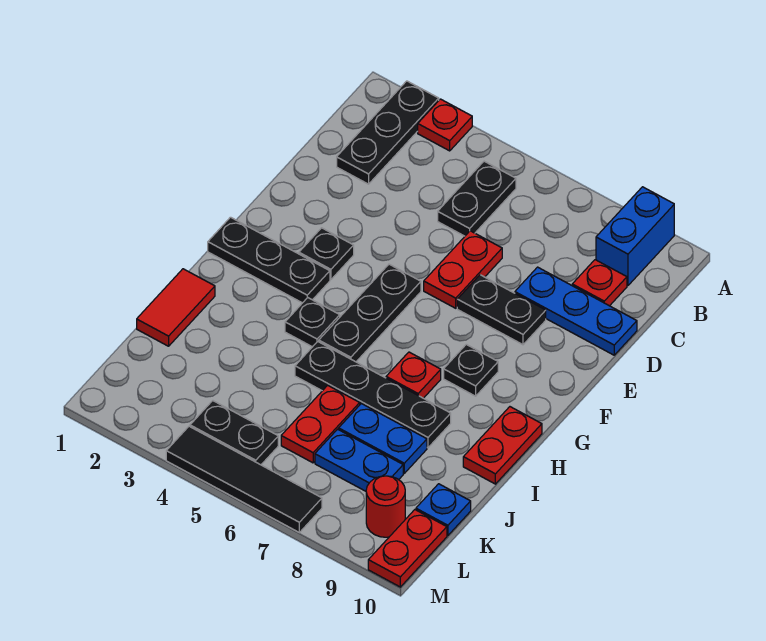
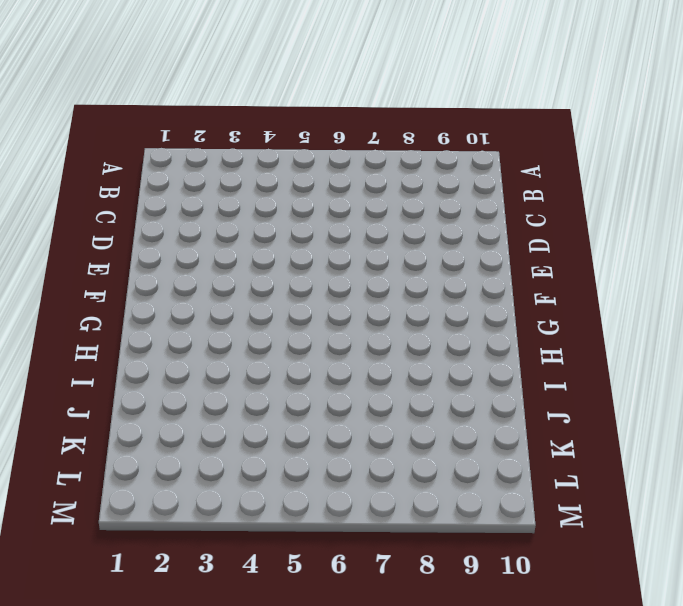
none -> black 1x3 plate [337,81,439,184]
none -> red 1x1 plate [418,99,472,151]
none -> blue 1x2 brick [596,187,674,285]

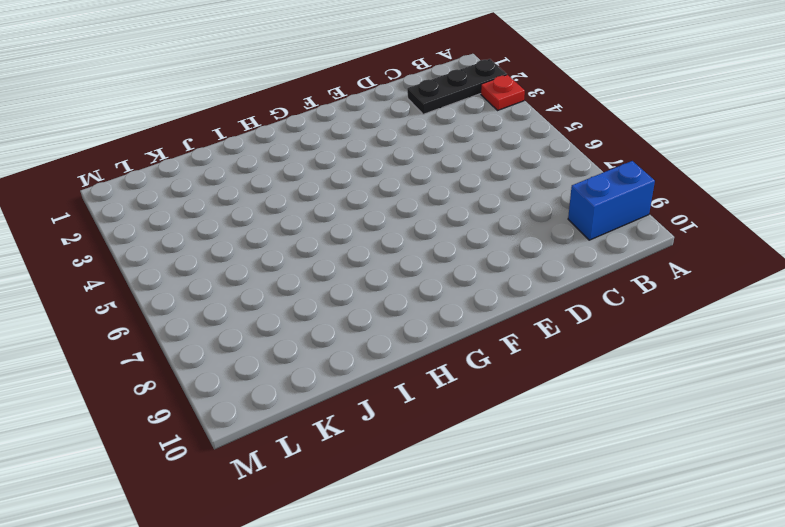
none -> black 1x2 plate [438,161,516,236]
none -> red 1x1 plate [572,260,627,306]
none -> red 1x2 plate [424,231,502,308]

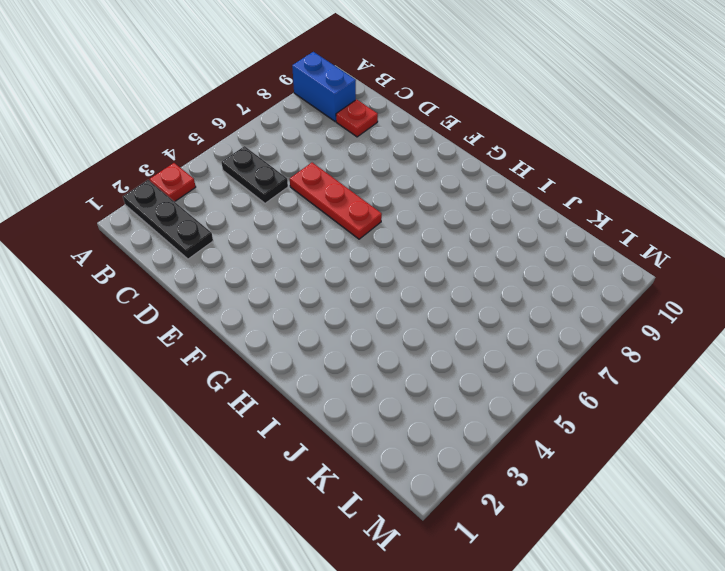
red 1x3 plate [290,163,382,239] -> red 1x2 plate [424,231,502,308]
none -> blue 1x3 plate [515,267,637,355]
none -> black 1x2 plate [457,275,546,345]
none -> black 1x1 plate [299,228,354,280]

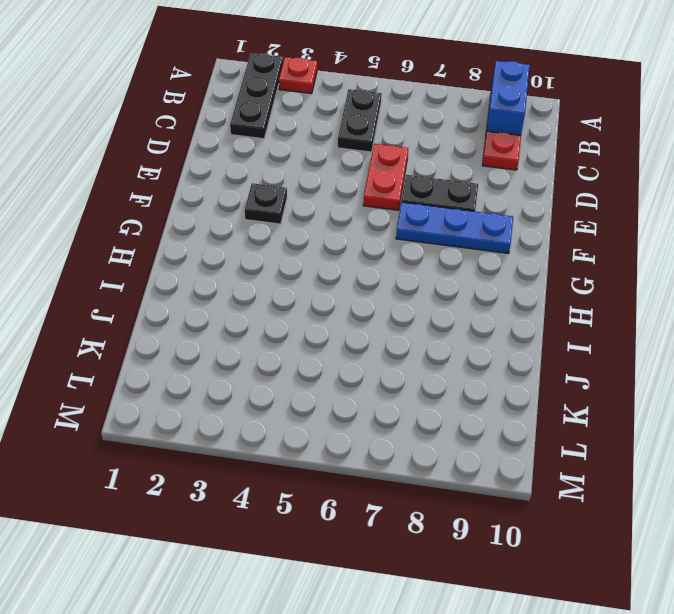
blue 1x3 plate [396,202,513,254] -> blue 1x3 plate moved to [515,267,637,355]
none -> black 1x3 plate [319,264,421,362]
none -> black 1x3 plate [208,217,330,303]
none -> black 1x1 plate [444,344,498,396]

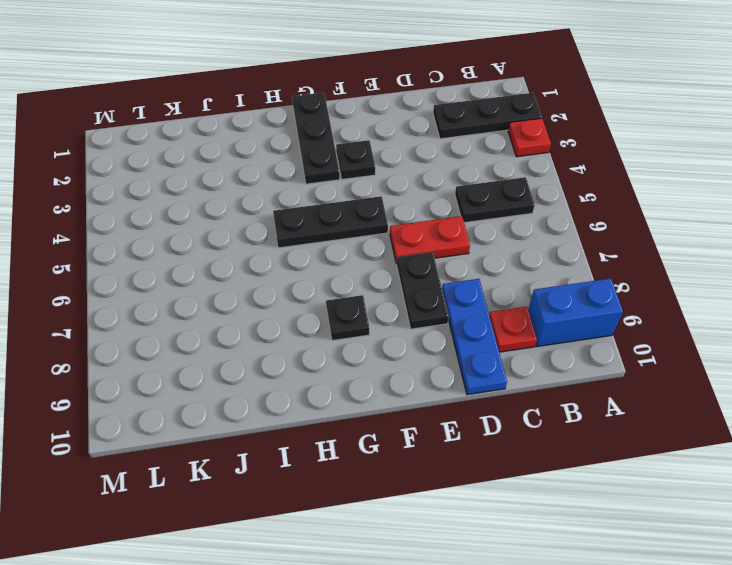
none -> black 1x1 plate [285,298,340,347]
none -> red 1x1 plate [386,352,441,398]
none -> red 1x2 plate [463,407,542,484]

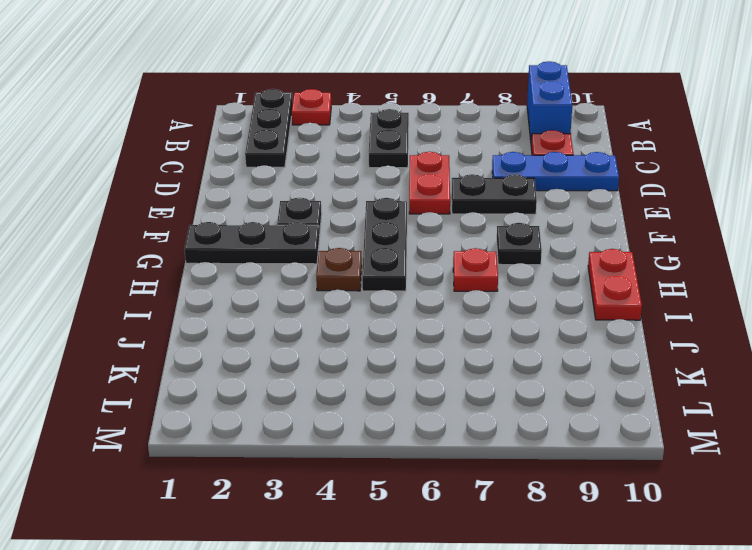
brown 1x1 plate [316,248,362,291] -> black 1x1 plate [285,298,340,347]
none -> red 1x2 tile [137,269,215,346]
none -> black 1x4 plate [295,341,451,448]
none -> red 1x2 plate [281,385,360,463]

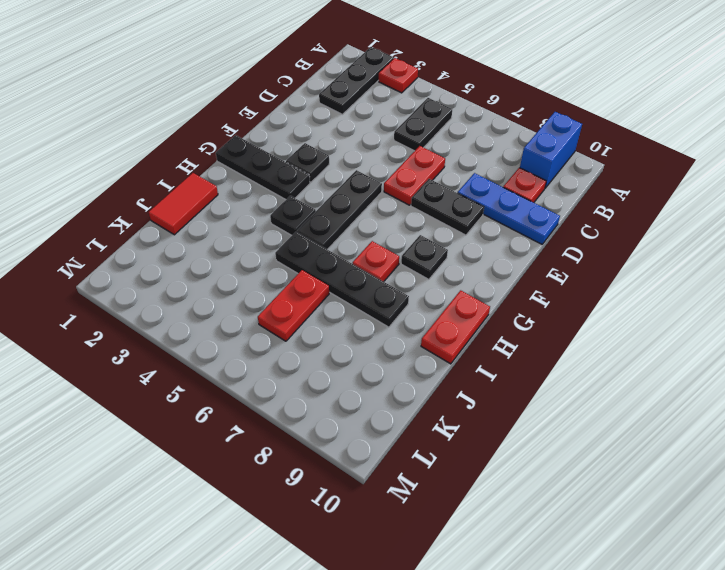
none -> blue 1x2 plate [339,404,427,473]
none -> blue 1x2 plate [315,429,403,491]
none -> blue 1x1 plate [416,484,471,535]

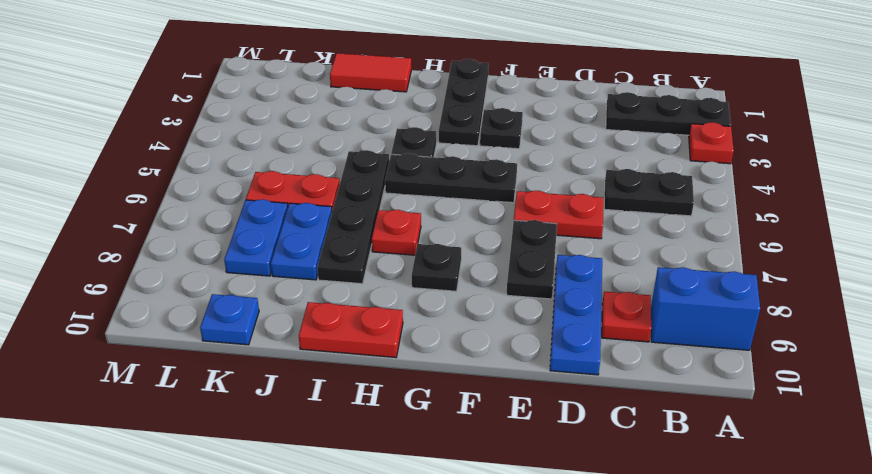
none -> black 1x2 plate [190,401,278,465]
none -> red 1x1 round brick [366,476,405,537]
none -> red 1x2 plate [368,510,447,587]

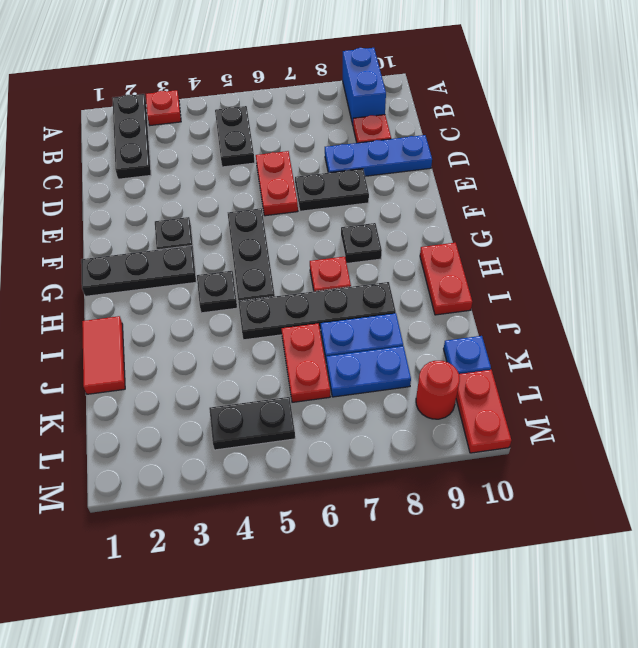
none -> black 1x4 tile [166,426,322,532]

